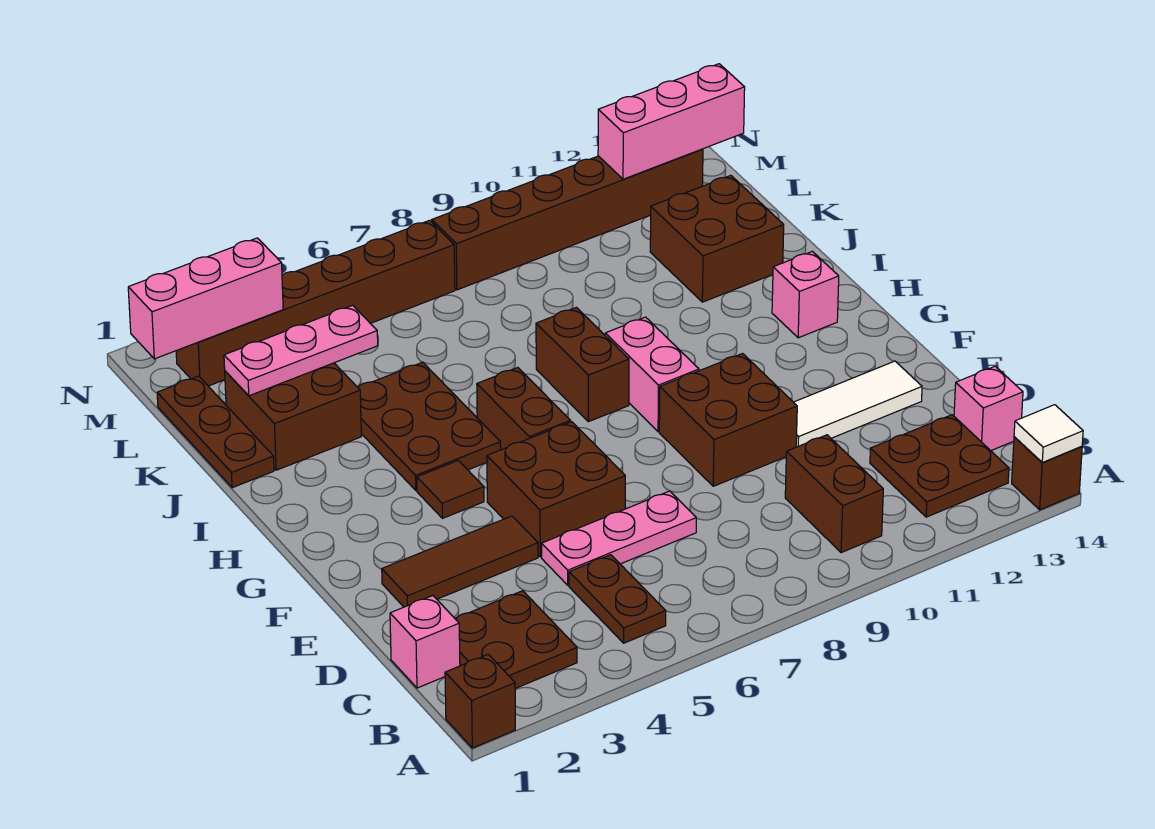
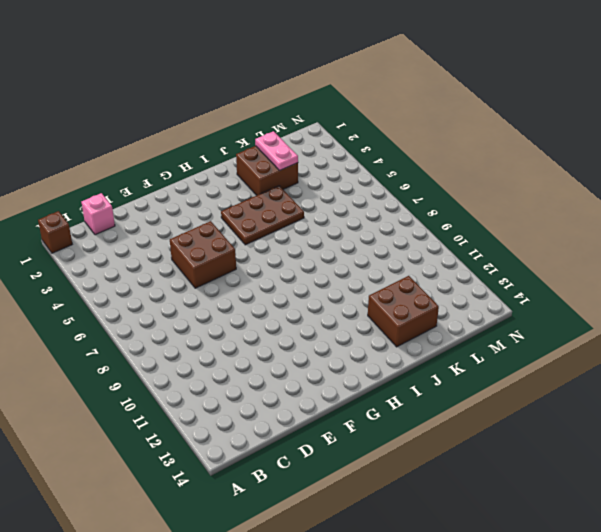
pink 1x2 plate [255,131,298,171] -> pink 1x3 plate [224,305,378,396]
none -> brown 1x1 brick [1012,437,1082,510]
none -> brown 2x2 plate [455,591,577,688]
none -> brown 1x2 plate [569,555,666,643]

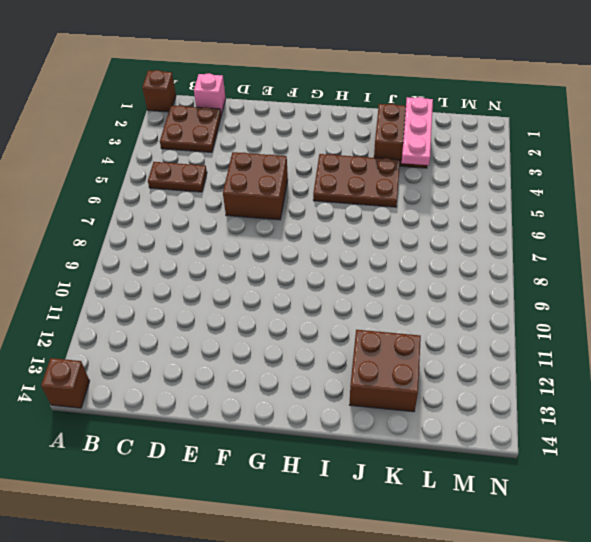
none -> brown 1x2 brick [785,435,883,553]
none -> brown 2x2 plate [870,415,1009,517]
none -> pink 1x1 brick [954,366,1023,451]

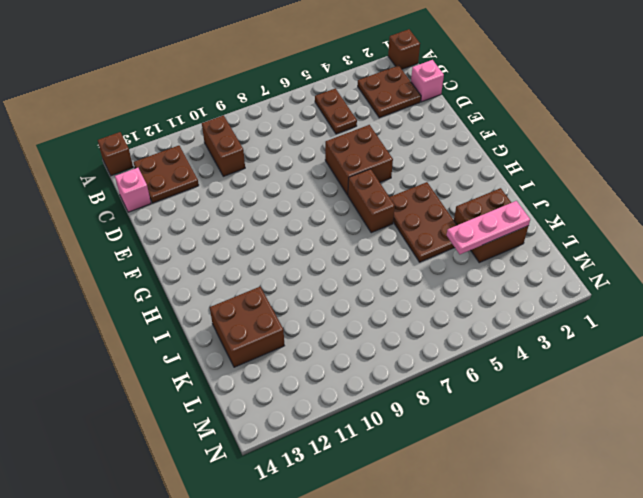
none -> pink 1x3 plate [542,491,696,585]
none -> brown 1x3 tile [382,516,538,607]
none -> brown 2x2 brick [659,354,797,486]

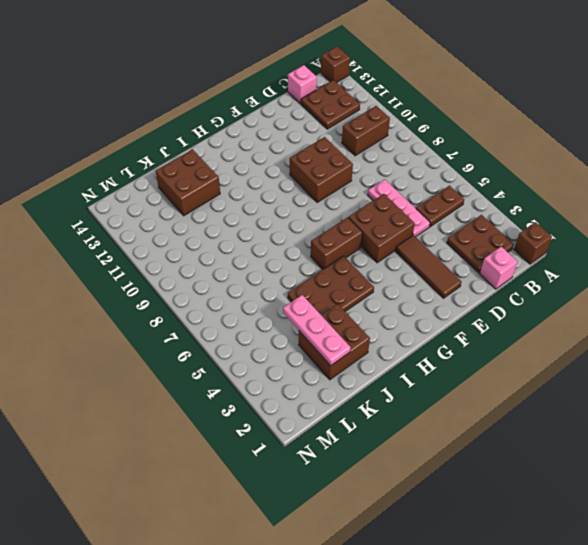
none -> white 1x3 tile [794,361,922,447]
none -> brown 1x1 tile [417,460,484,518]
none -> pink 1x2 brick [605,317,699,432]

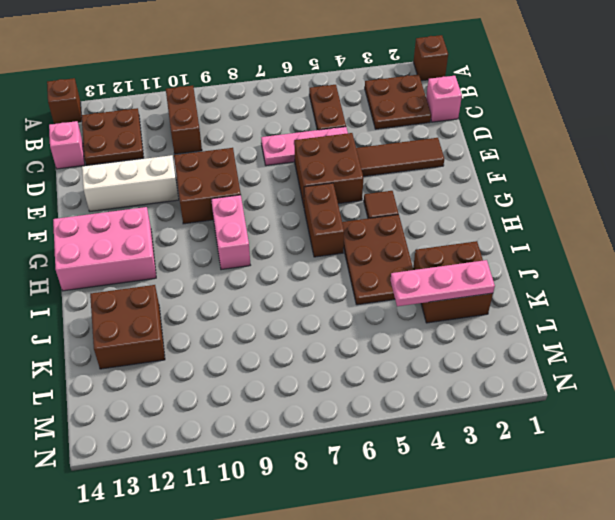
white 1x3 brick [82,155,179,211] -> white 1x3 tile [794,361,922,447]
pink 2x3 brick [53,207,156,291] -> pink 1x1 brick [772,251,839,338]
none -> brown 1x2 brick [536,307,629,422]
none -> brown 1x3 plate [157,376,274,488]
none -> brown 1x6 brick [176,220,455,386]

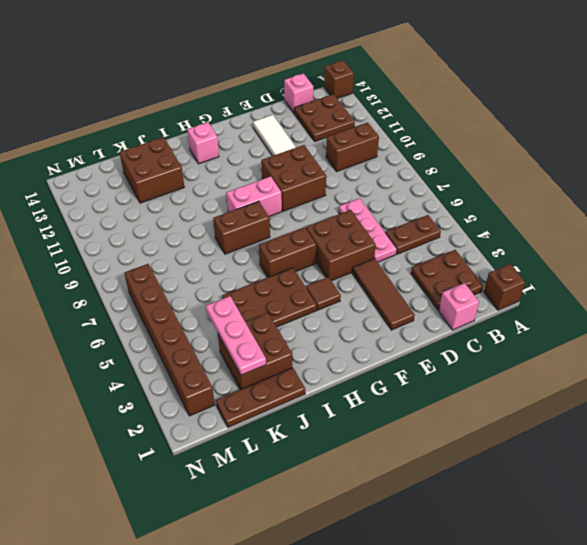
none -> brown 1x6 brick [432,149,703,290]
none -> white 1x1 tile [1014,405,1083,462]
none -> pink 1x3 brick [128,238,283,359]

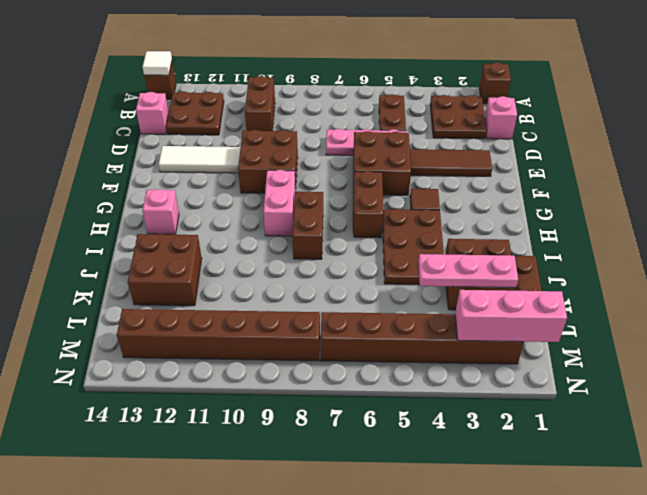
none -> pink 1x3 brick [598,64,745,179]

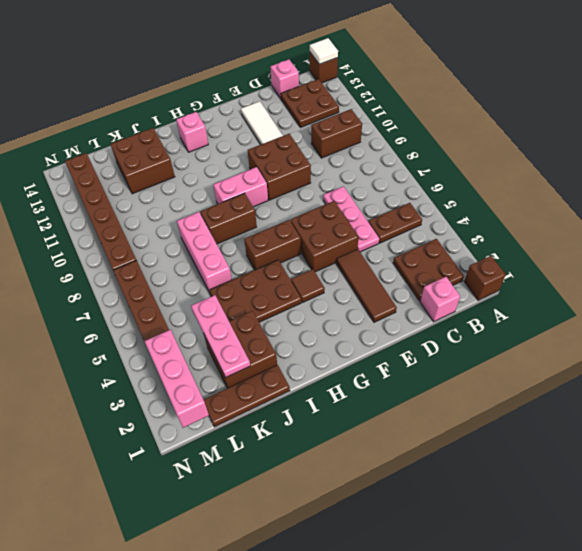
pink 1x3 brick [177,212,232,292] -> pink 1x3 brick moved to [598,64,745,179]

